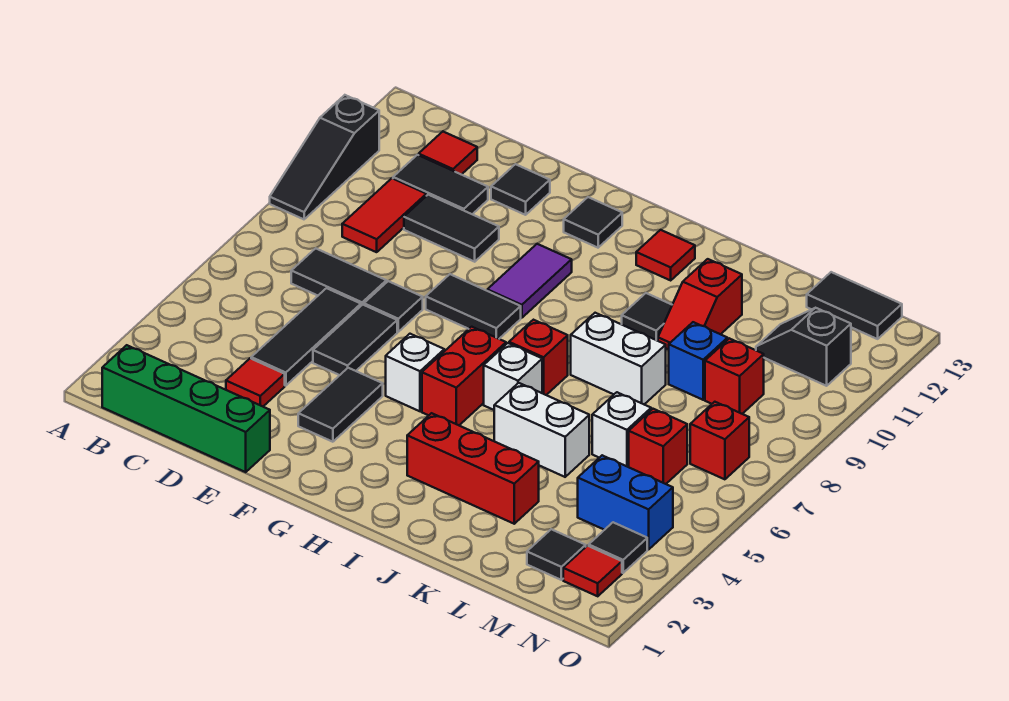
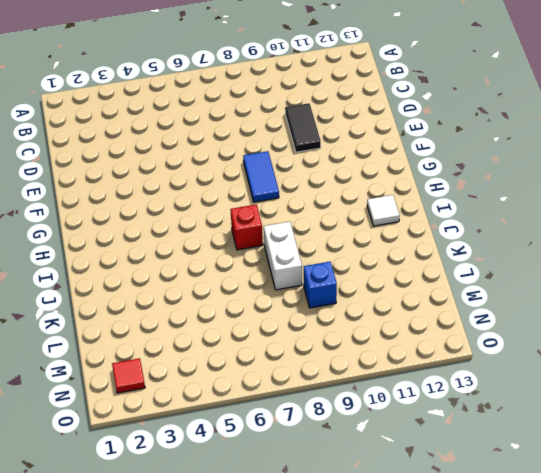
blue 1x2 tile [243,151,279,202] -> black 1x2 tile [426,274,521,339]
white 1x1 tile [367,195,400,226] -> red 1x1 tile [636,230,695,280]
none -> black 1x3 slope [270,95,379,219]
none -> green 1x4 brick [102,345,270,472]
none -> black 1x2 tile [291,248,386,306]
none -> red 1x2 tile [342,178,426,252]

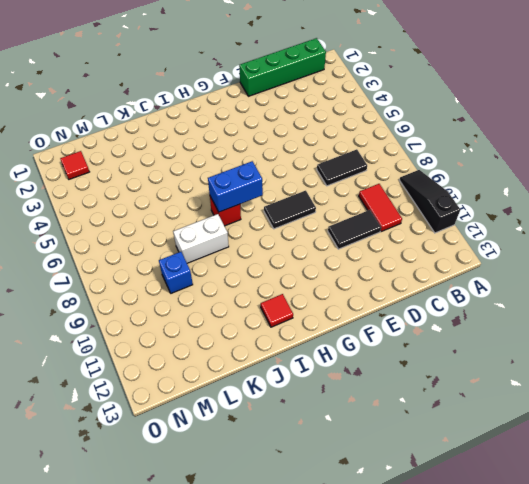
blue 1x2 brick [208,161,263,212] -> blue 1x2 brick moved to [578,455,673,550]
none -> black 1x2 tile [393,155,488,214]
none -> red 1x1 tile [419,132,477,175]
none -> red 1x1 tile [226,358,285,406]
none -> black 1x3 tile [251,288,361,386]

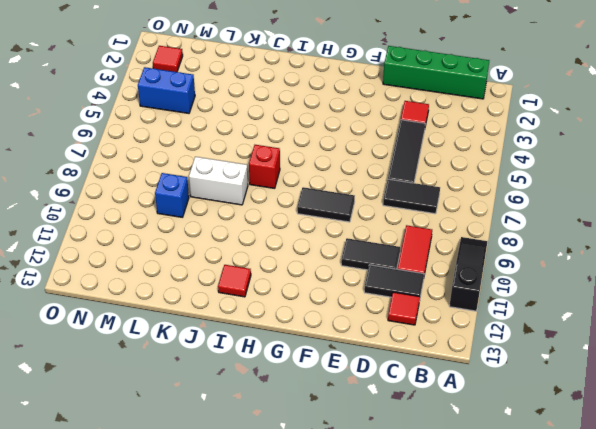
none -> black 1x2 tile [313,305,397,375]
none -> black 1x1 tile [364,281,423,332]
none -> black 1x1 tile [491,164,550,215]
none -> black 1x2 tile [298,368,383,442]

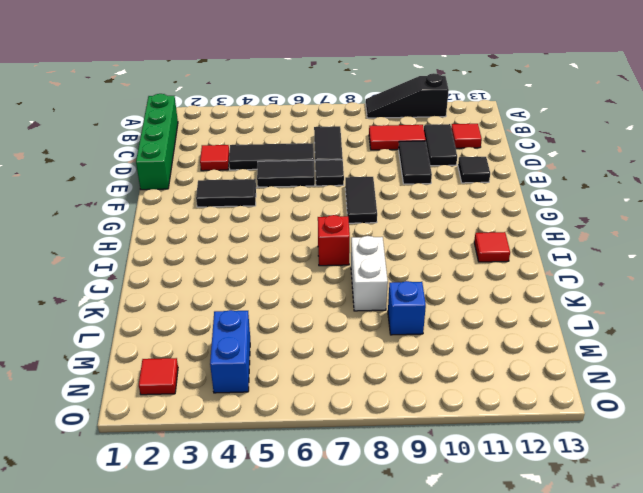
none -> white 1x1 brick [386,334,444,411]
none -> purple 1x2 tile [487,244,572,318]
none -> black 1x1 tile [564,197,622,248]
none -> red 1x2 brick [422,327,506,425]

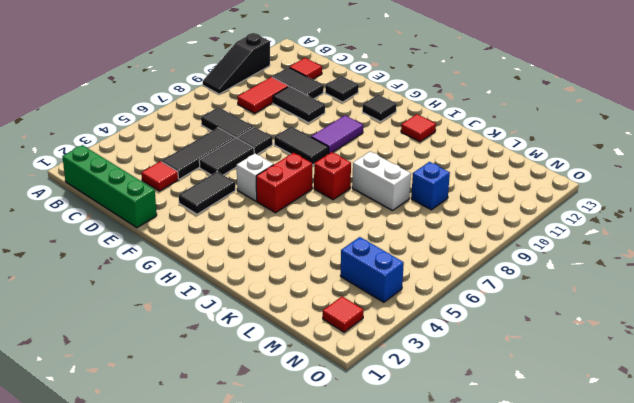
none -> red 1x3 brick [407,413,539,524]
none -> white 1x1 brick [484,343,542,410]
none -> white 1x2 brick [494,383,589,477]
none -> black 1x1 tile [622,293,672,341]

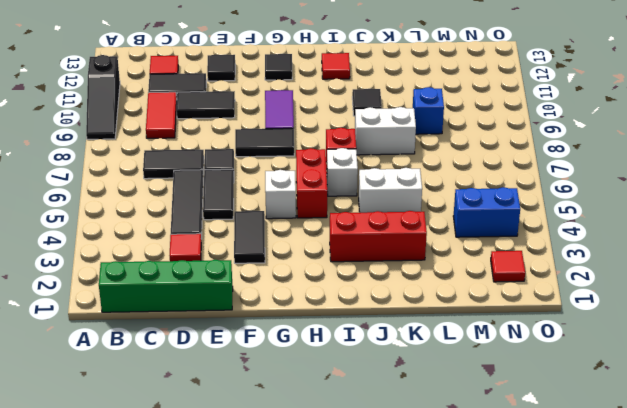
none -> red 1x2 slope [658,259,742,349]
none -> white 1x1 brick [592,392,651,467]
none -> black 1x1 tile [527,529,586,580]
none -> red 1x1 brick [629,409,687,484]

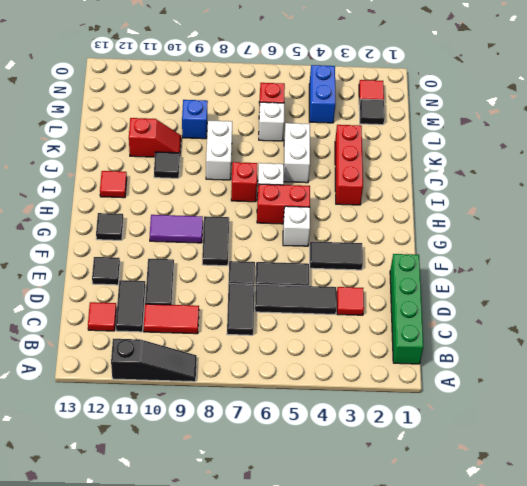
none -> red 1x1 brick [705,338,764,414]
none -> black 1x2 slope [756,308,851,386]
none -> black 1x2 tile [807,272,902,339]
none -> black 1x1 tile [589,522,647,573]

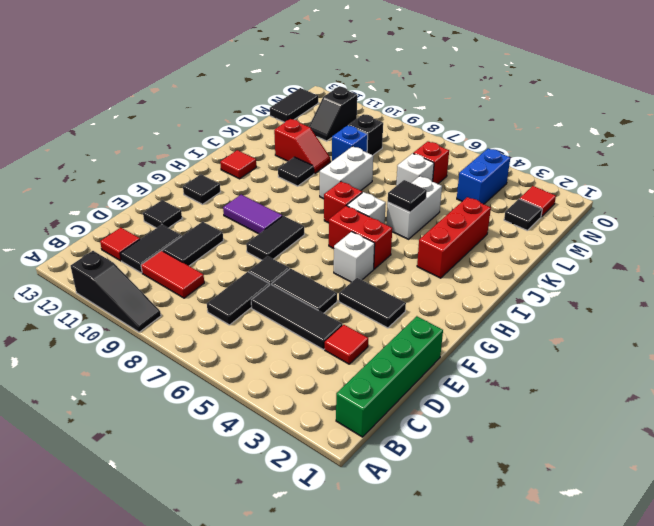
black 1x1 tile [388,180,427,212] -> black 1x1 tile moved to [589,522,647,573]
black 1x1 brick [348,114,383,155] -> red 1x1 brick [705,338,764,414]
none -> red 1x1 brick [690,402,749,479]

